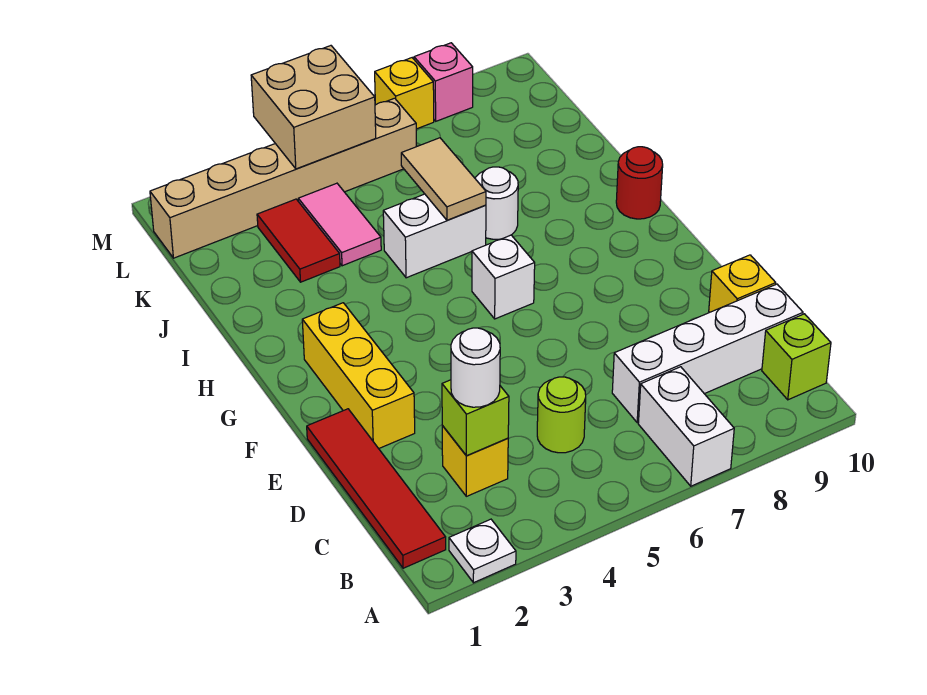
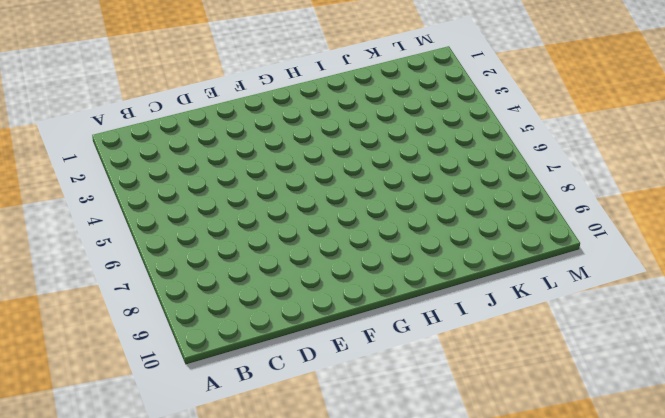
none -> white 1x1 plate [449,519,516,583]
none -> white 1x2 brick [638,367,734,486]
none -> red 1x4 tile [307,409,446,568]

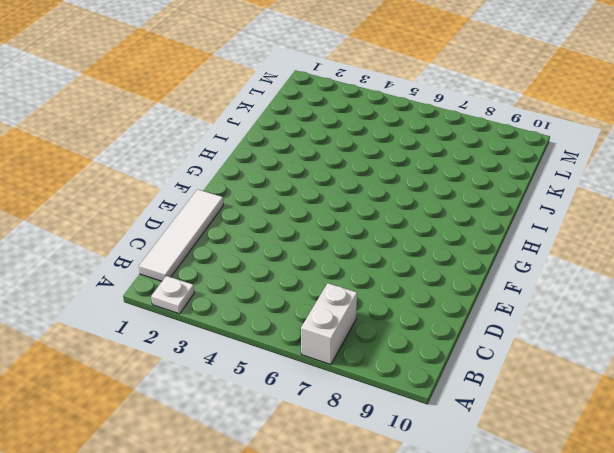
white 1x4 tile [139,189,223,281] -> red 1x4 tile [307,409,446,568]
none -> lime 1x1 brick [762,314,831,400]
none -> yellow 1x1 brick [442,426,508,496]
none -> lime 1x1 round brick [537,377,586,453]

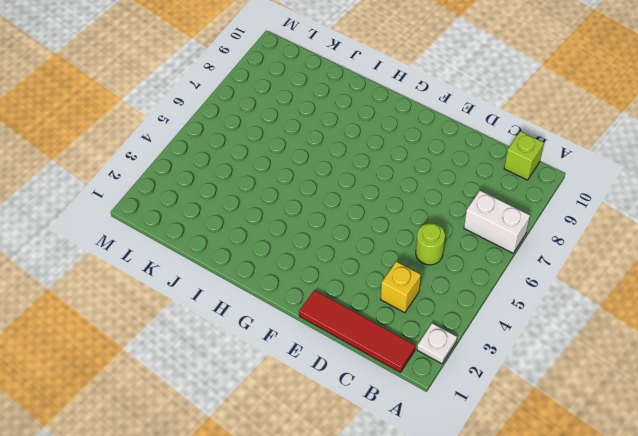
none -> white 1x4 brick [612,284,803,423]
none -> yellow 1x1 brick [709,255,776,312]
none -> yellow 1x3 brick [302,303,415,449]

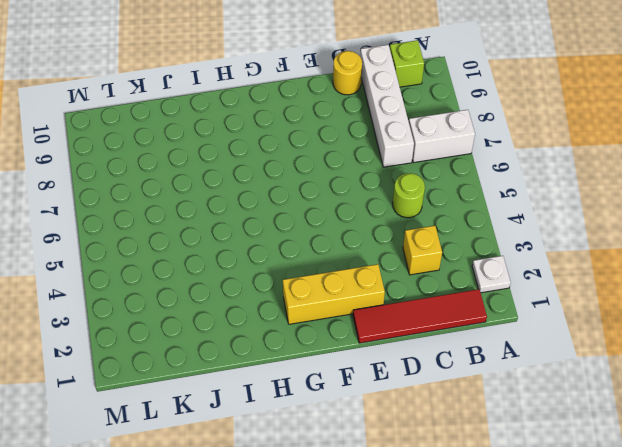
yellow 1x1 round brick [333,51,362,95] -> yellow 1x1 brick [709,255,776,312]
none -> white 1x1 brick [472,235,535,319]
none -> red 1x1 round brick [616,147,663,219]
none -> white 1x2 brick [383,194,486,278]

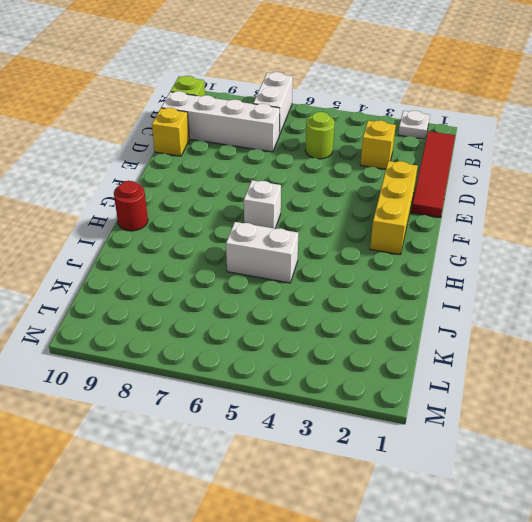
none -> white 1x1 round brick [475,167,518,239]
none -> red 1x2 tile [257,199,340,282]
none -> pink 1x2 tile [298,183,381,266]

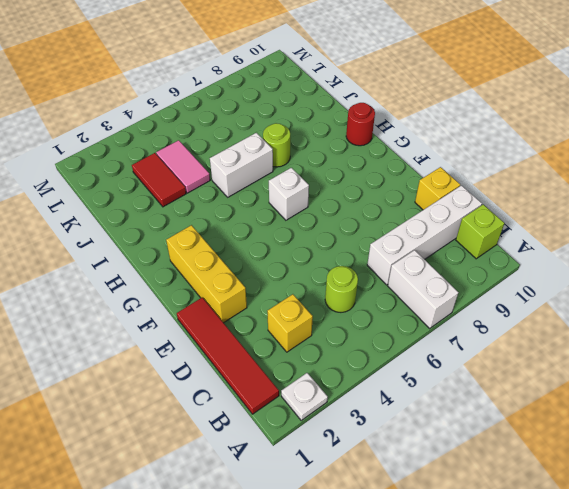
lime 1x1 round brick [263,123,290,167] -> white 1x1 round brick [475,167,518,239]
none -> tan 1x6 brick [150,98,417,258]
none -> yellow 1x1 brick [375,58,434,129]
none -> pink 1x1 brick [414,43,473,121]

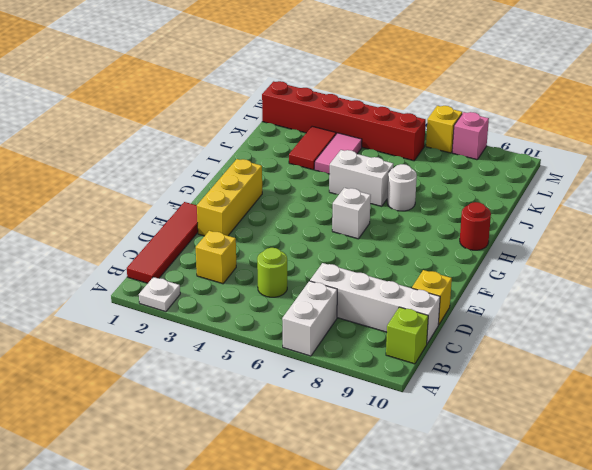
red 1x6 brick [262,81,426,161] -> tan 1x6 brick [150,98,417,258]
none -> lime 1x1 brick [442,380,509,456]
none -> tan 1x2 tile [401,138,486,220]
none -> tan 2x2 brick [251,46,376,169]

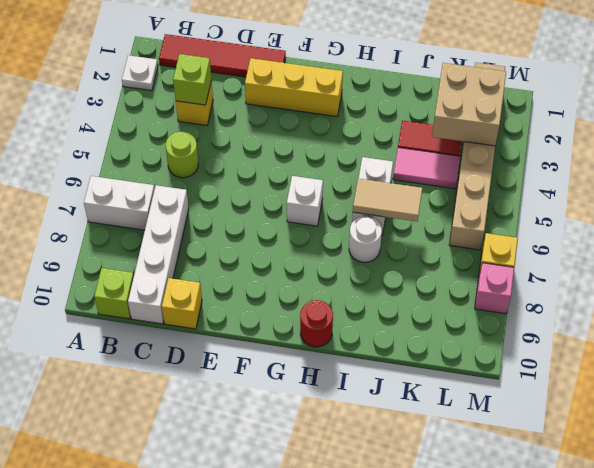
tan 2x2 brick [432,63,506,146] -> tan 2x2 brick moved to [251,46,376,169]
none -> white 1x1 round brick [451,328,500,407]

